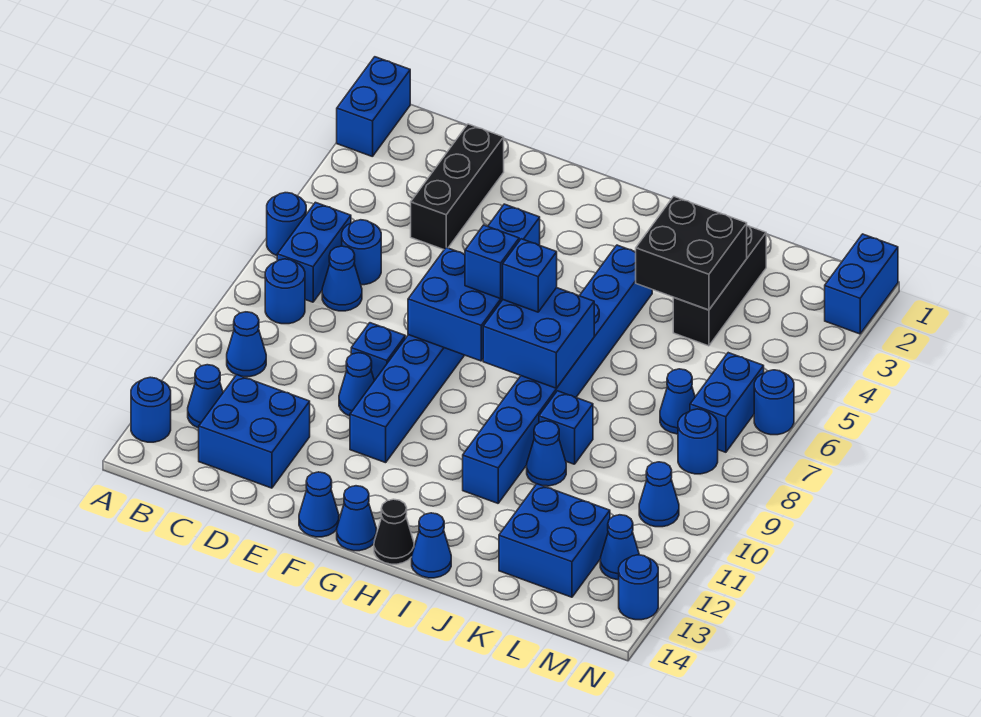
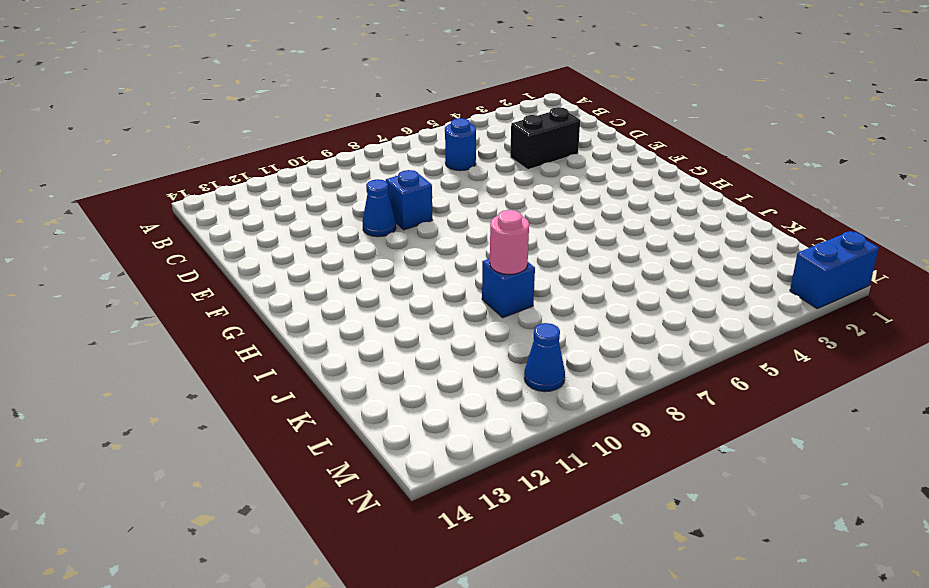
black 1x2 brick [510,107,580,170] -> black 1x3 brick [411,124,504,249]
pink 1x1 round brick [490,210,529,274] -> none
none -> blue 1x2 brick [337,57,410,157]
none -> blue 1x1 round brick [267,193,306,256]
none -> blue 1x1 round brick [131,377,171,442]
none -> blue 1x2 brick [277,202,351,302]

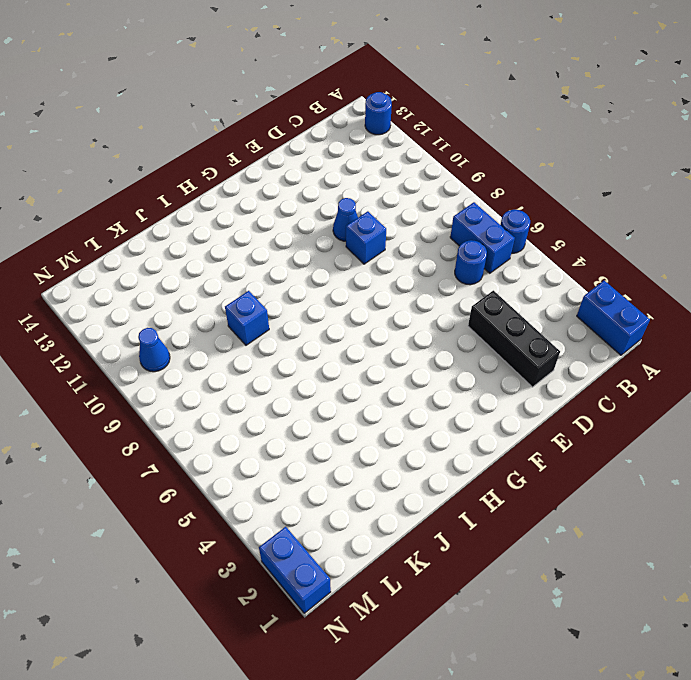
none -> blue 1x1 round brick [265,259,305,324]
none -> blue 1x1 cone [227,312,266,377]
none -> blue 1x1 cone [188,365,223,428]
none -> blue 1x1 cone [322,246,362,311]

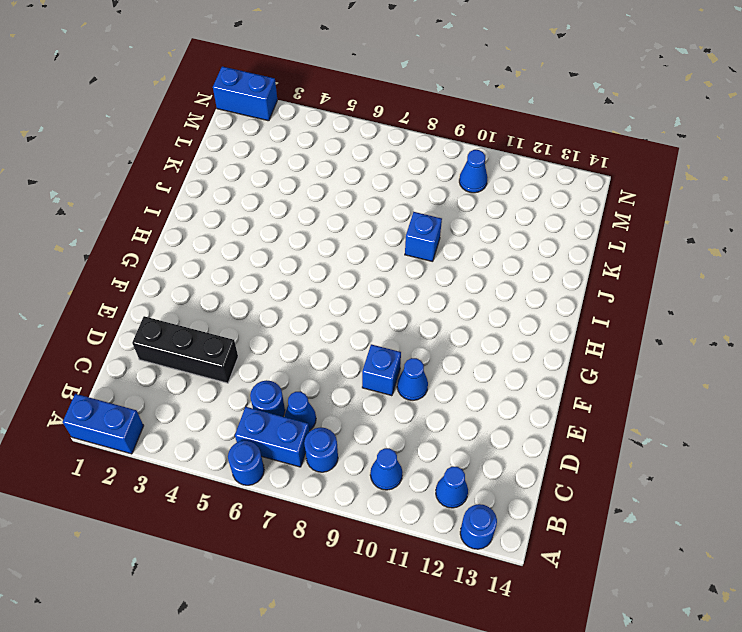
none -> blue 2x2 brick [199,375,310,488]
none -> blue 1x8 brick [350,204,540,463]
none -> blue 1x1 cone [299,472,339,537]
none -> blue 1x1 cone [337,486,376,551]

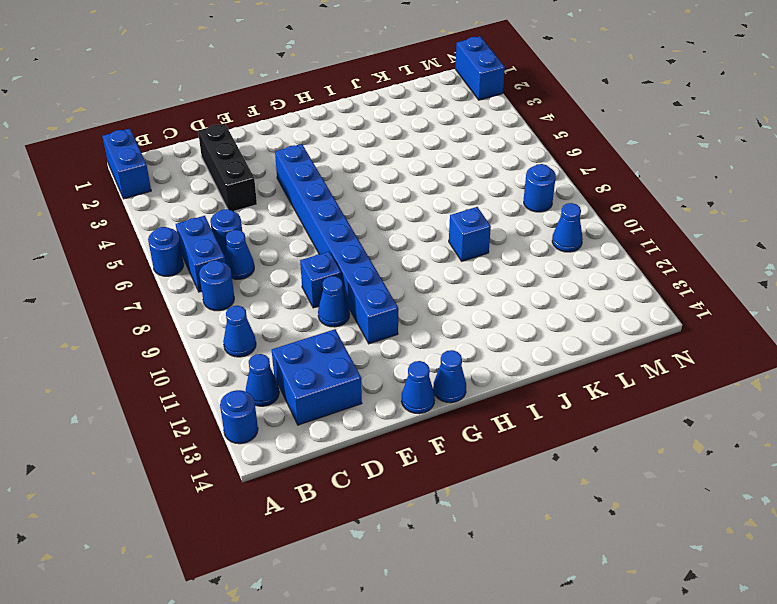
none -> black 1x1 cone [374,499,414,564]
none -> blue 1x8 brick [463,245,652,503]
none -> blue 1x1 cone [412,513,451,578]
none -> blue 1x1 cone [527,421,566,486]

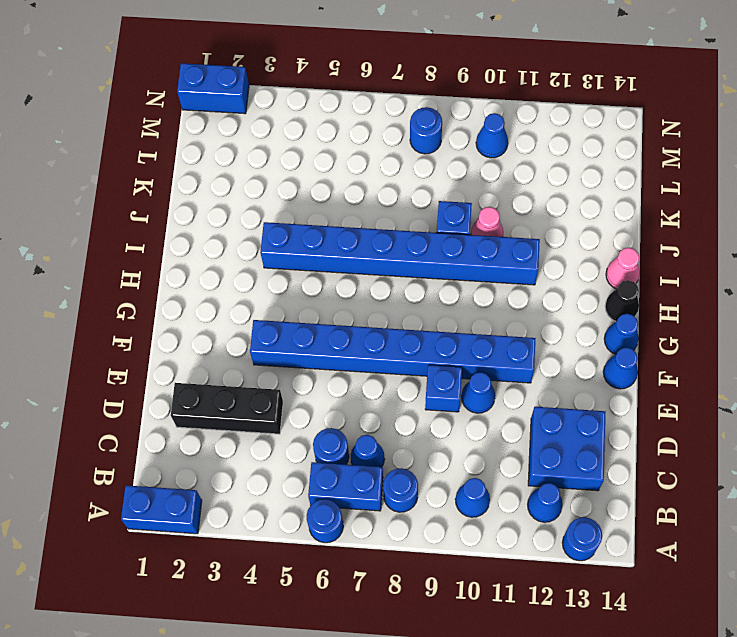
pink 1x1 cone [606,248,640,289] -> blue 1x1 cone [412,513,451,578]
pink 1x1 cone [471,207,503,237] -> blue 1x1 cone [527,421,566,486]
none -> black 1x3 brick [673,226,766,346]
none -> blue 2x2 brick [499,484,610,597]
none -> blue 1x1 cone [660,369,695,434]
none -> blue 1x2 brick [690,353,764,452]

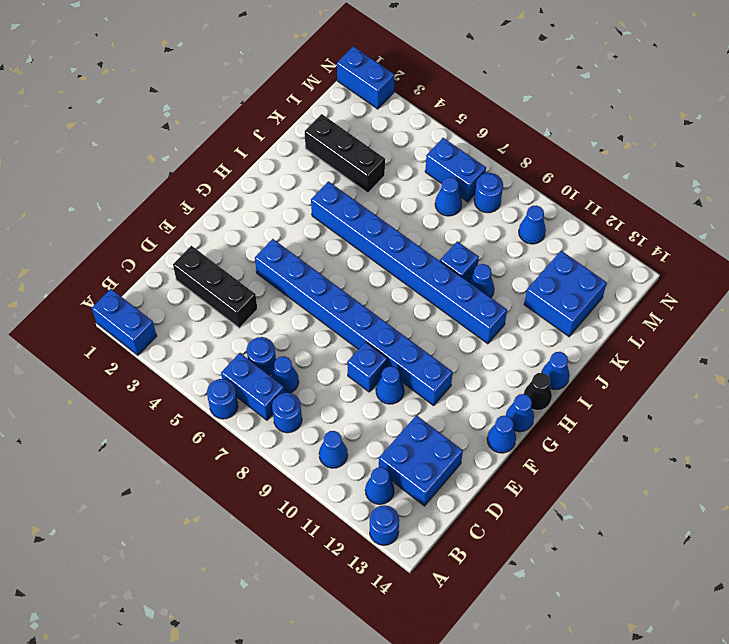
none -> blue 1x1 cone [600,515,639,580]
none -> blue 1x1 round brick [754,370,794,435]
none -> blue 1x1 round brick [619,555,658,620]
none -> blue 2x2 brick [408,248,503,361]

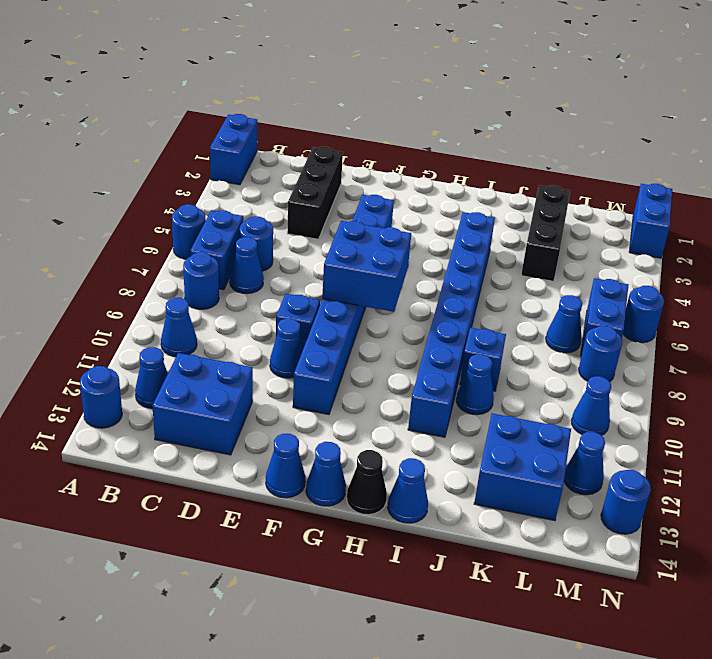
none -> blue 2x2 brick [483,288,594,388]
none -> black 2x2 brick [636,196,747,310]
none -> blue 1x1 brick [465,225,519,299]
none -> blue 1x1 brick [503,239,557,312]

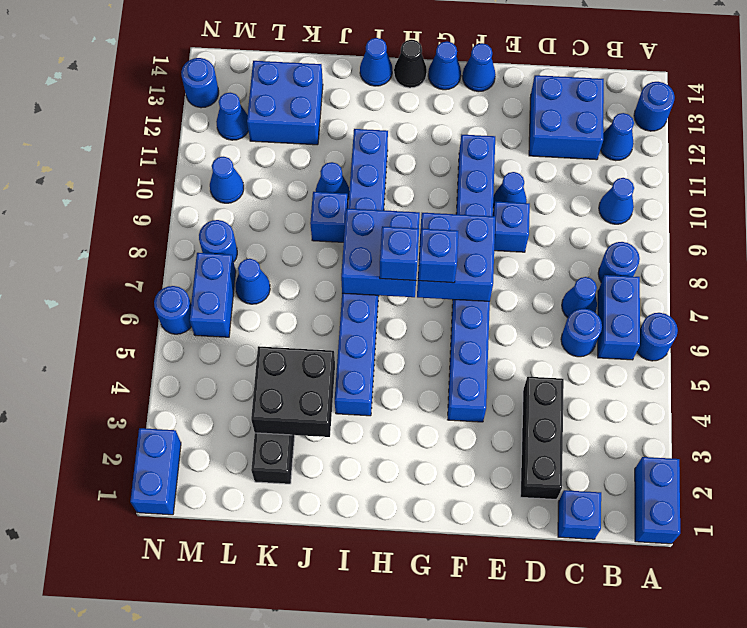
blue 1x1 brick [558,490,601,539] -> none

